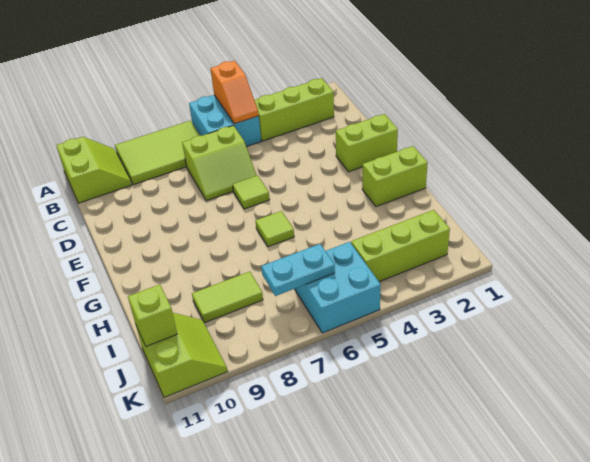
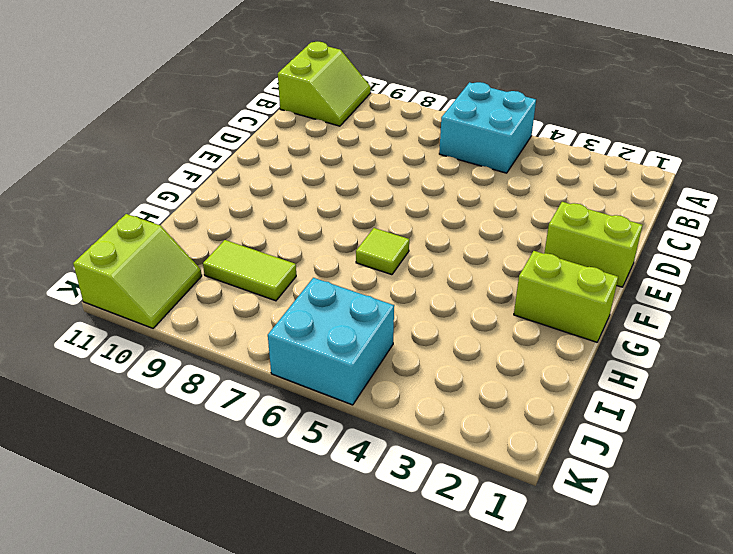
none -> lime 2x3 tile [115,121,200,185]
none -> lime 1x3 brick [254,78,334,141]
none -> lime 2x2 slope [182,125,257,201]

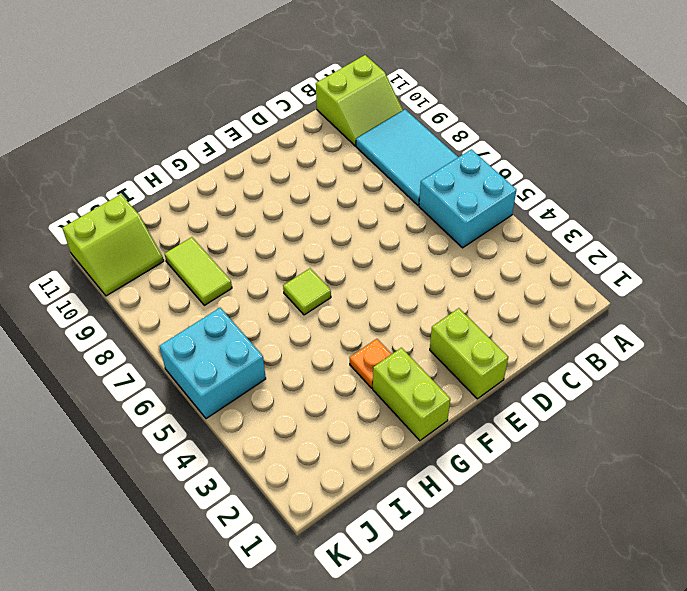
cyan 2x3 tile [356,110,458,205] -> lime 2x3 tile [115,121,200,185]
orange 1x1 plate [349,339,391,388] -> none
none -> lime 1x3 brick [254,78,334,141]
none -> lime 2x2 slope [182,125,257,201]
none -> lime 1x1 tile [233,175,270,209]

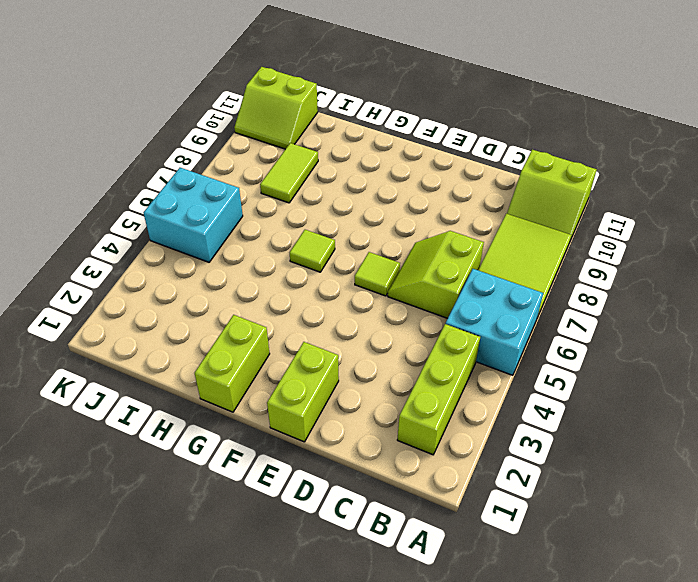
none -> lime 1x3 brick [351,210,450,282]
none -> orange 1x2 slope [211,61,259,124]
none -> cyan 1x2 plate [261,244,335,296]

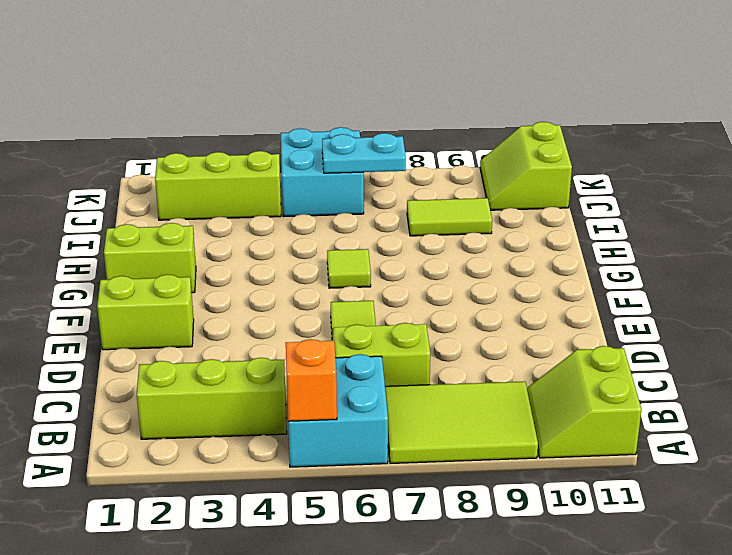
none -> lime 1x1 brick [128,284,177,346]

